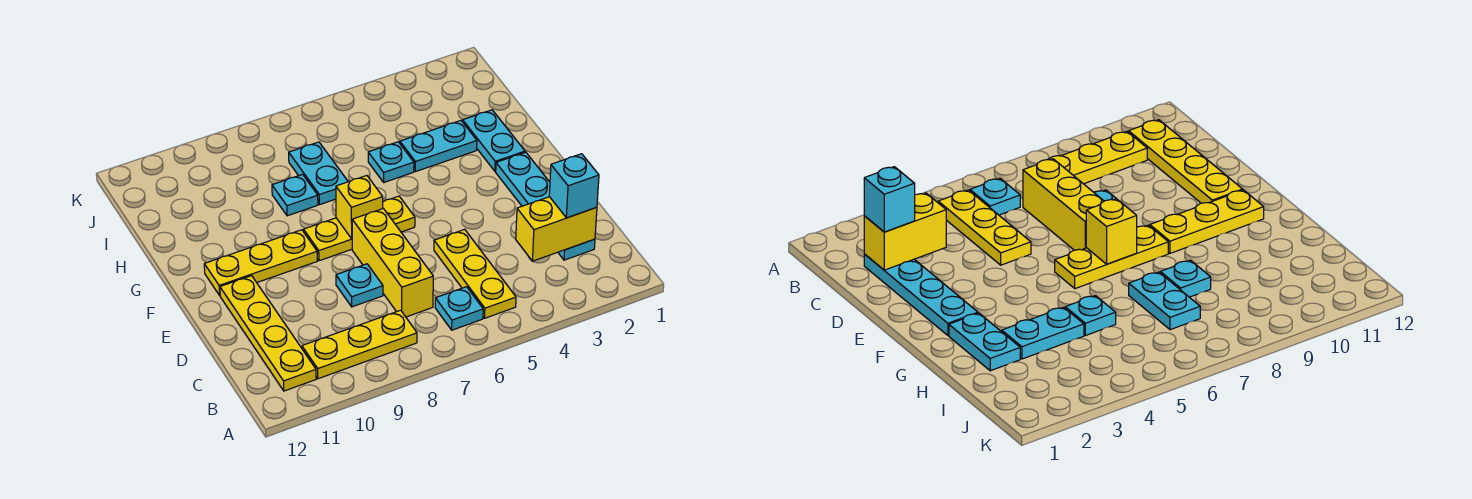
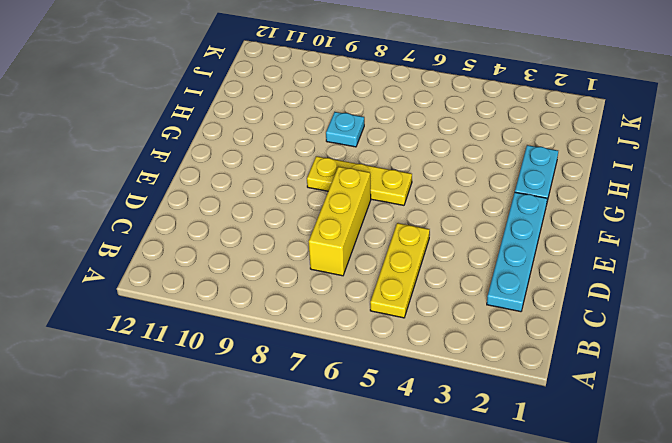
none -> cyan 1x1 plate [435,287,483,330]
none -> yellow 1x3 plate [302,310,417,379]
none -> yellow 1x4 plate [220,276,316,391]

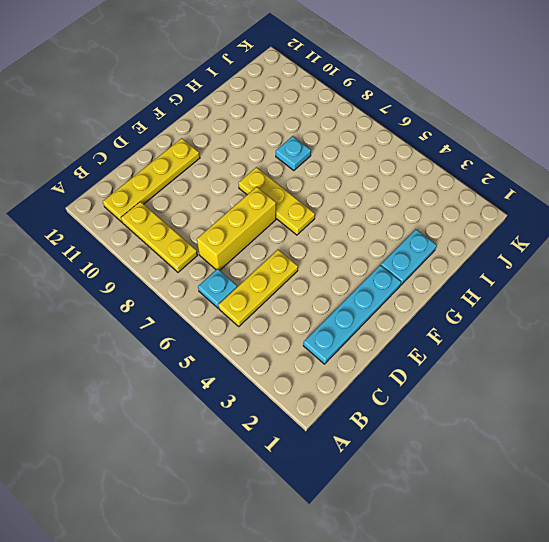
none -> cyan 1x1 plate [336,264,383,307]
none -> yellow 1x3 plate [204,230,317,295]
none -> cyan 1x2 plate [400,121,477,172]

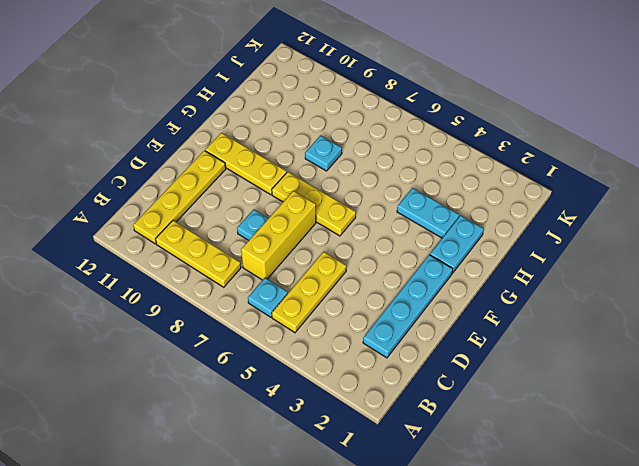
none -> cyan 1x1 plate [368,142,414,182]
none -> cyan 1x2 plate [289,142,348,205]
none -> yellow 1x2 brick [516,197,597,261]

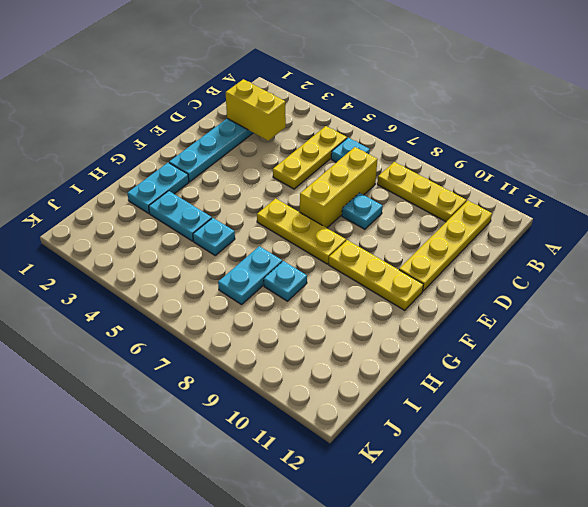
none -> yellow 1x1 brick [336,176,383,239]
none -> cyan 1x1 brick [549,154,599,218]

